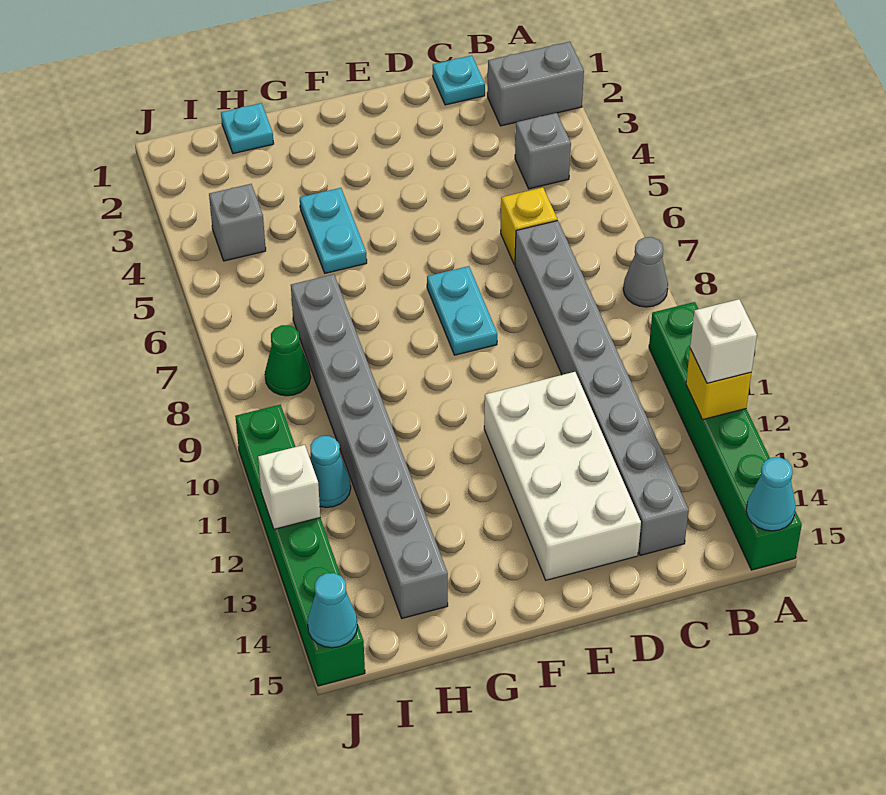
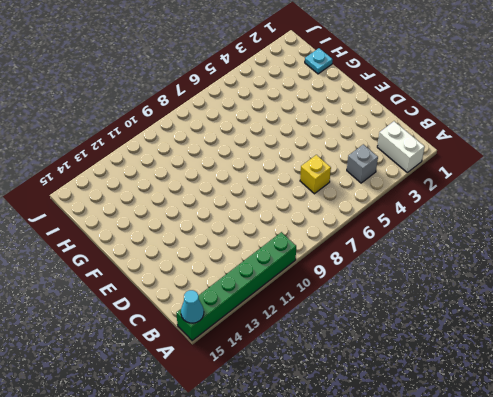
white 1x2 brick [377,121,425,172] -> grey 1x2 brick [487,42,584,126]
none -> grey 1x1 cone [623,237,668,307]
none -> cyan 1x1 plate [433,56,485,105]
none -> grey 1x8 brick [515,221,689,555]

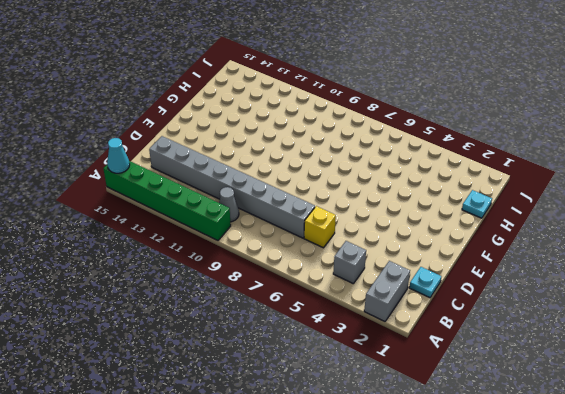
grey 1x1 cone [219,187,239,222] -> grey 1x1 cone moved to [623,237,668,307]
none -> white 2x4 brick [484,372,641,580]
none -> cyan 1x2 plate [427,266,497,355]
none -> cyan 1x2 plate [300,188,367,273]

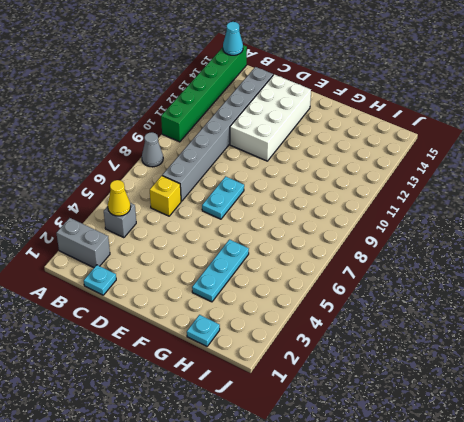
yellow 1x1 cone [108,180,131,216] -> none
cyan 1x3 plate [192,240,249,302] -> cyan 1x2 plate [300,188,367,273]
none -> grey 1x8 brick [291,274,448,618]
none -> grey 1x1 brick [209,184,266,261]
none -> green 1x1 cone [265,325,311,396]

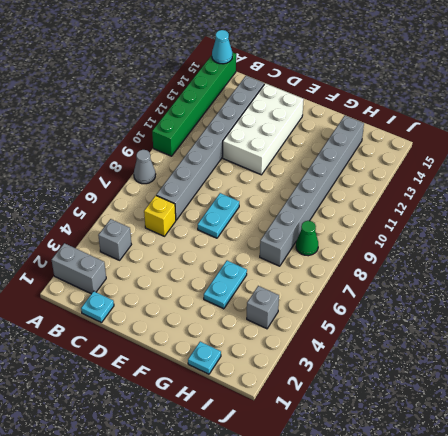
none -> cyan 1x1 cone [310,436,351,507]
none -> green 1x6 brick [235,405,365,686]
none -> yellow 1x1 brick [686,349,751,419]

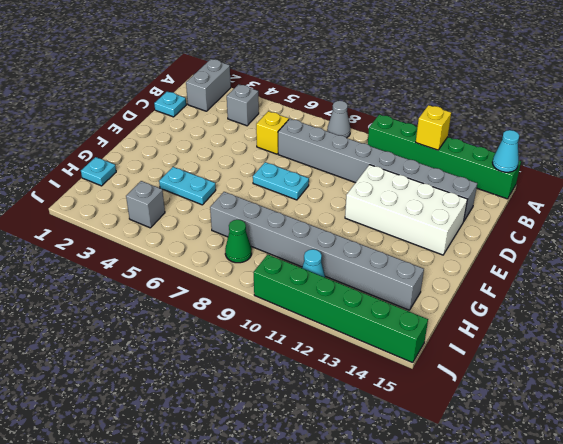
none -> white 1x1 brick [258,445,320,529]
none -> cyan 1x1 cone [308,573,358,648]
none -> white 1x1 brick [690,299,757,383]

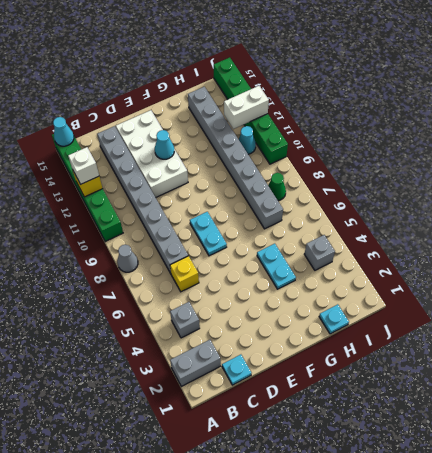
cyan 1x1 cone [155,130,174,159] -> cyan 1x1 cone moved to [308,573,358,648]
white 1x2 brick [224,86,269,129] -> white 1x1 brick [258,445,320,529]

